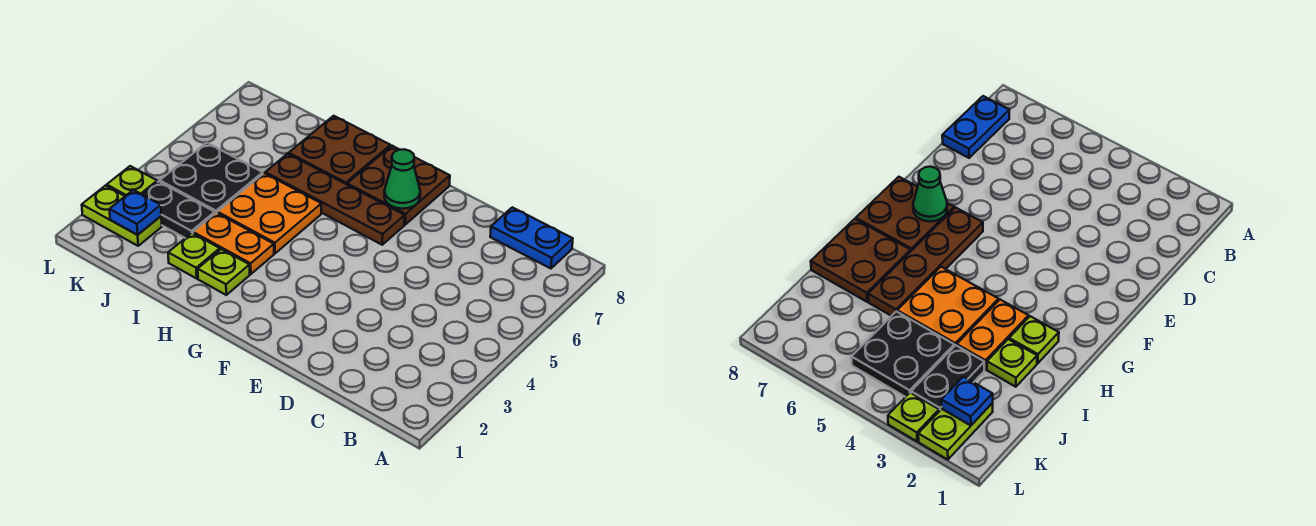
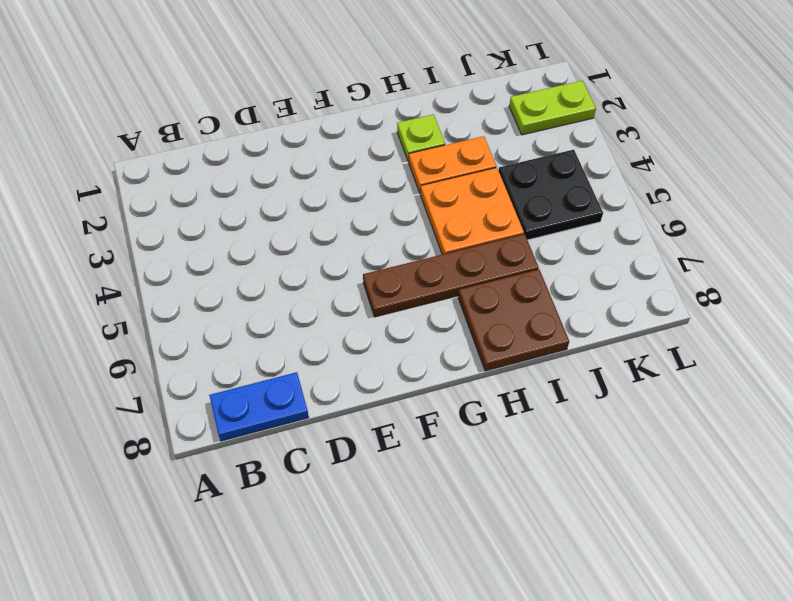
none -> brown 2x2 plate [347,146,450,224]
none -> lime 1x1 plate [168,233,220,278]
none -> black 1x2 plate [142,181,215,238]

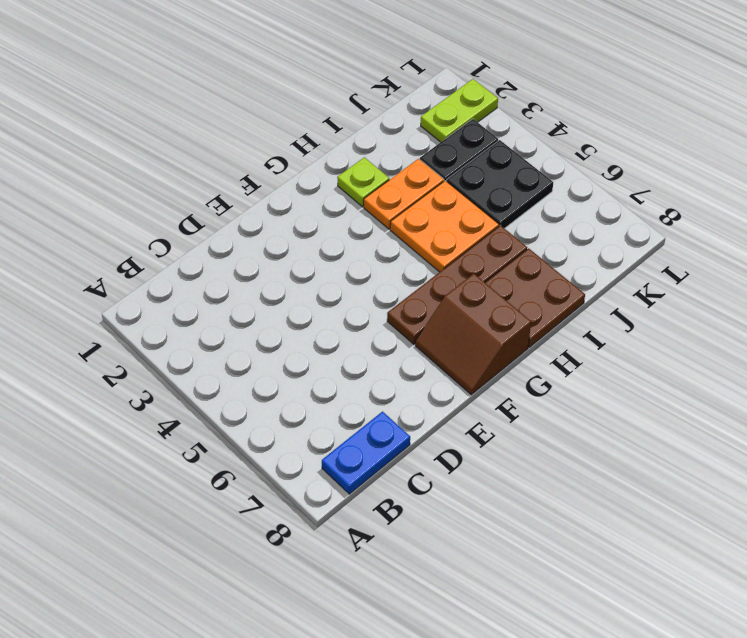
brown 2x2 slope [415,274,531,395] -> brown 2x2 plate [347,146,450,224]
none -> lime 1x1 plate [168,233,220,278]
none -> lime 1x1 plate [107,166,157,196]
none -> green 1x1 cone [384,149,420,209]

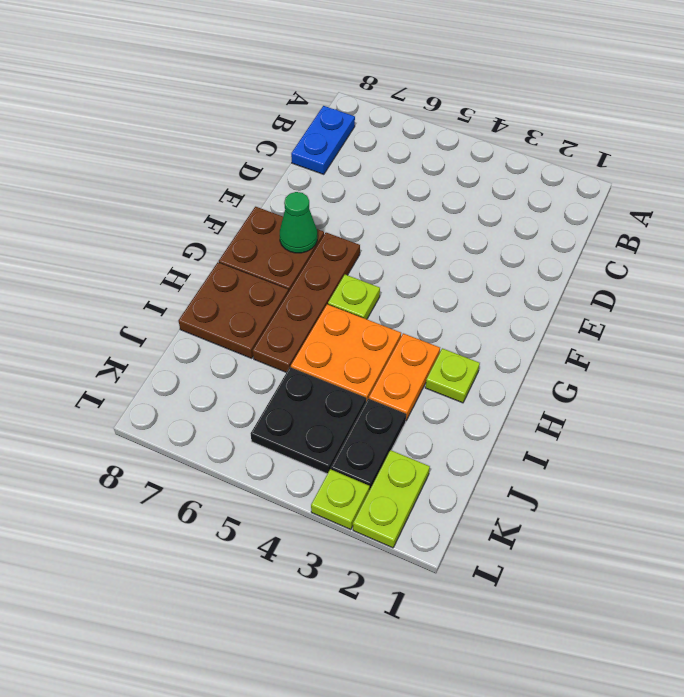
lime 1x1 plate [328,275,380,319] -> lime 1x1 plate moved to [168,233,220,278]
none -> blue 1x1 plate [109,190,161,235]

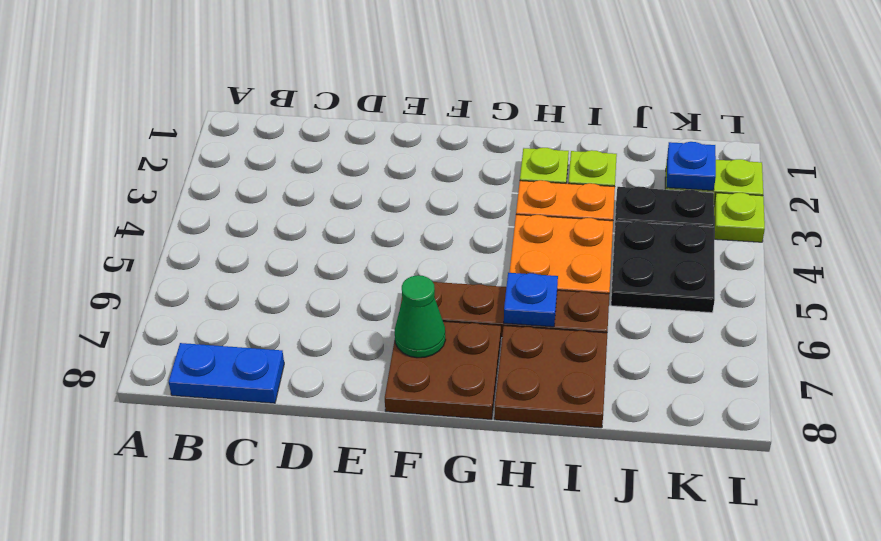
blue 1x1 plate [504,273,558,327] -> none

